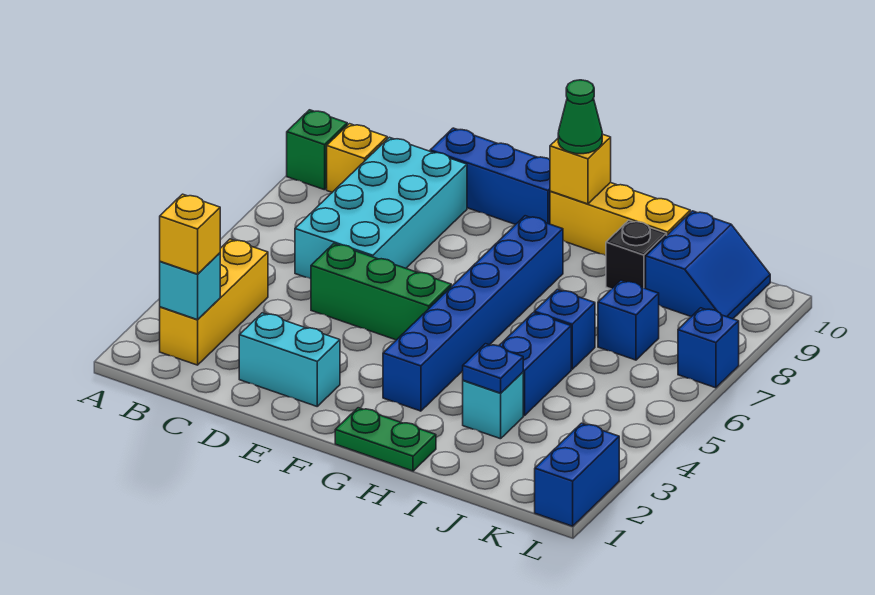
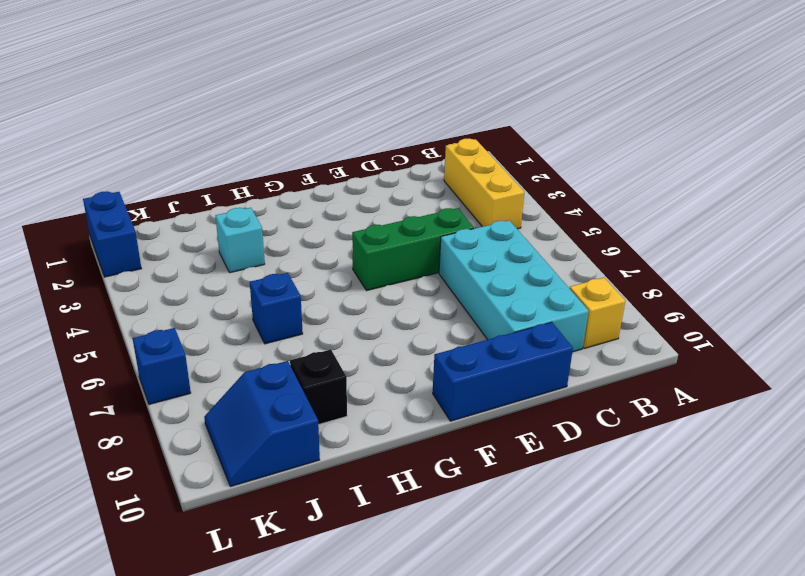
none -> green 1x1 brick [287,110,347,190]
none -> cyan 1x2 brick [239,313,340,406]
none -> green 1x2 plate [335,408,436,471]

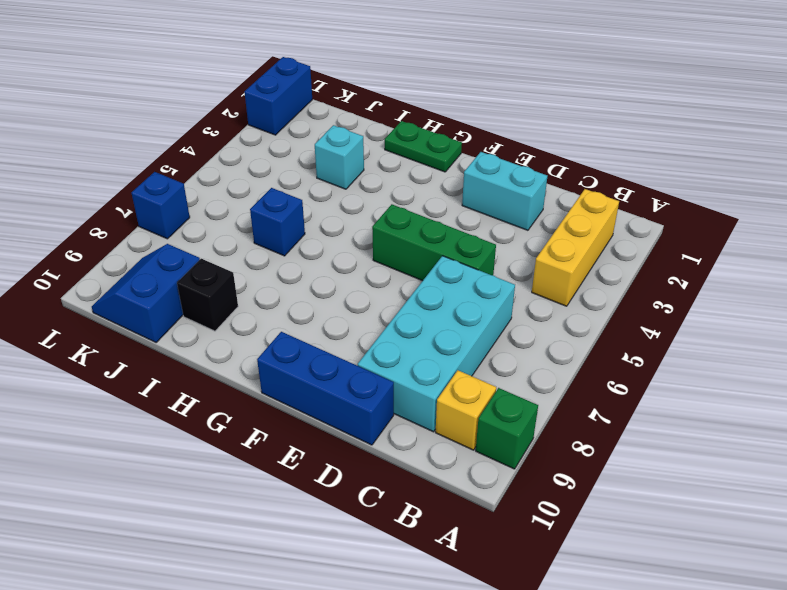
none -> blue 1x6 brick [383,216,563,411]
none -> yellow 1x3 brick [550,183,690,256]
none -> blue 1x2 brick [499,313,571,416]

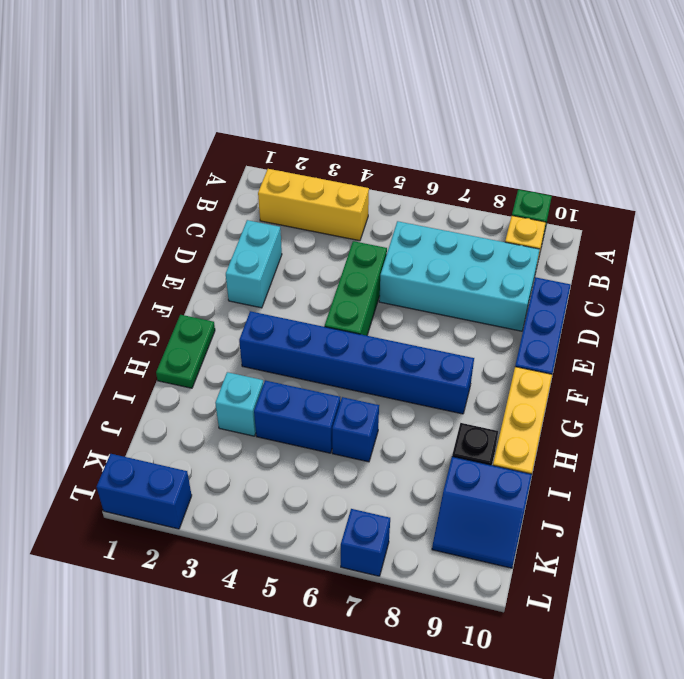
none -> blue 1x1 brick [598,280,659,360]
none -> cyan 1x1 brick [160,253,220,320]
none -> yellow 1x1 brick [550,134,611,204]

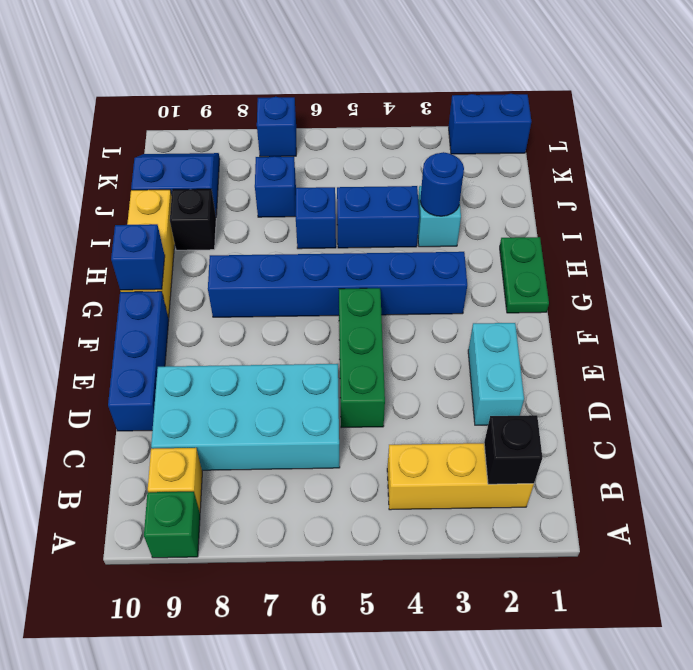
black 1x1 brick [484,415,542,484] -> cyan 1x1 brick [160,253,220,320]
blue 1x1 brick [111,224,165,290] -> yellow 1x1 brick [550,134,611,204]
blue 1x1 round brick [420,152,464,216] -> blue 1x1 plate [463,344,523,393]
none -> yellow 1x1 brick [160,194,220,274]
none -> green 1x1 cone [558,80,602,154]

